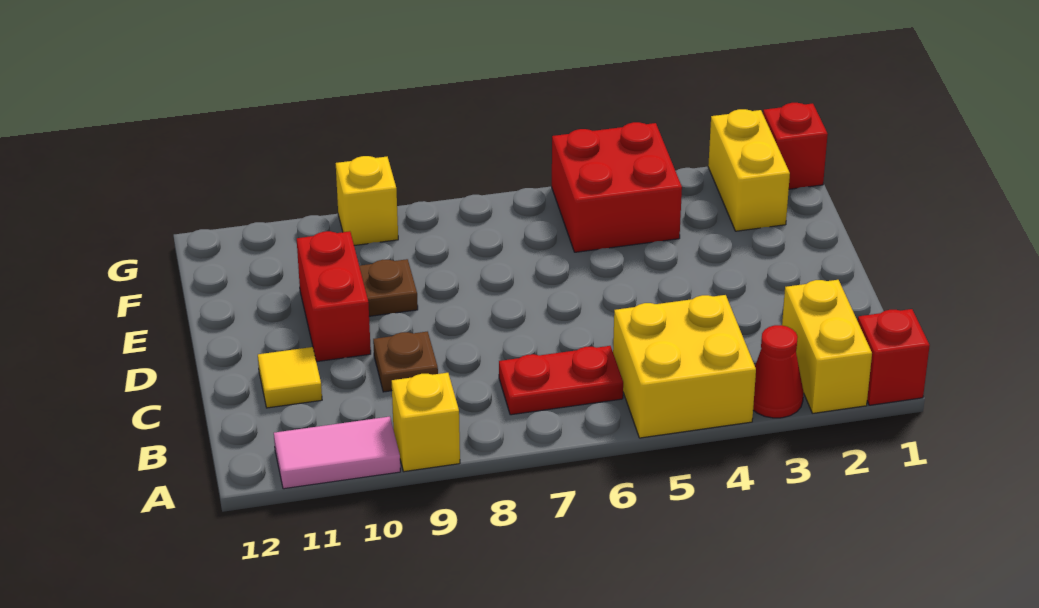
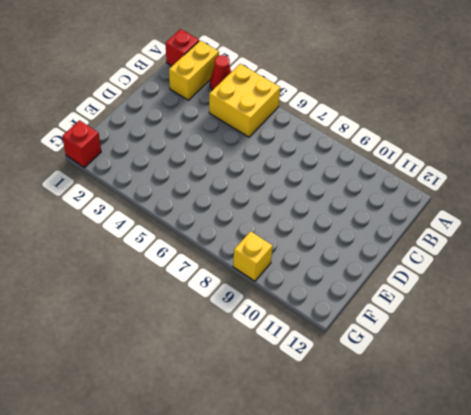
none -> yellow 1x1 brick [392,373,460,472]
none -> pink 1x2 tile [274,417,400,489]
none -> red 1x2 plate [499,346,623,415]

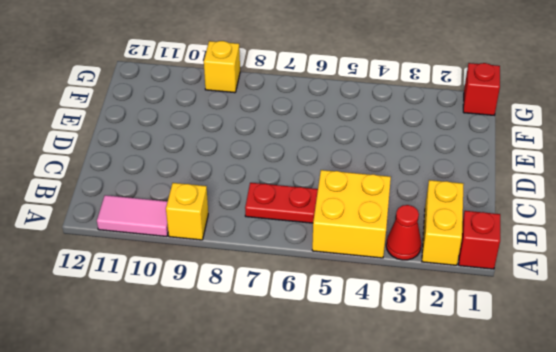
none -> brown 1x1 plate [373,332,438,392]
none -> yellow 1x1 tile [258,347,322,408]
none -> red 1x2 brick [297,231,371,362]

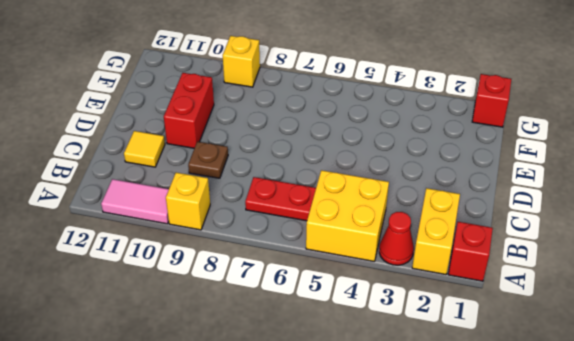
none -> brown 1x1 plate [359,259,418,316]
none -> yellow 1x2 brick [708,109,790,231]
none -> red 2x2 brick [552,122,682,252]

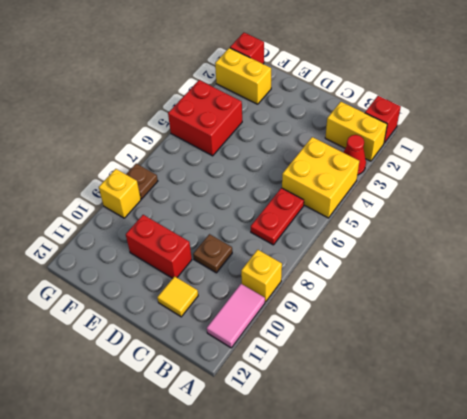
brown 1x1 plate [126,164,158,199] -> brown 1x1 plate moved to [359,259,418,316]

